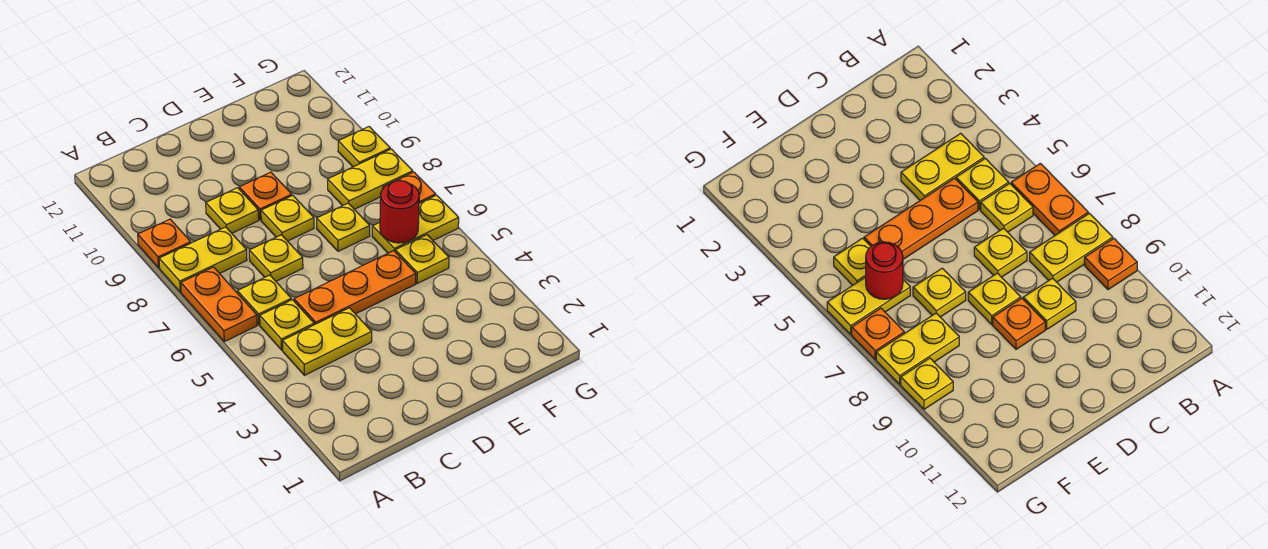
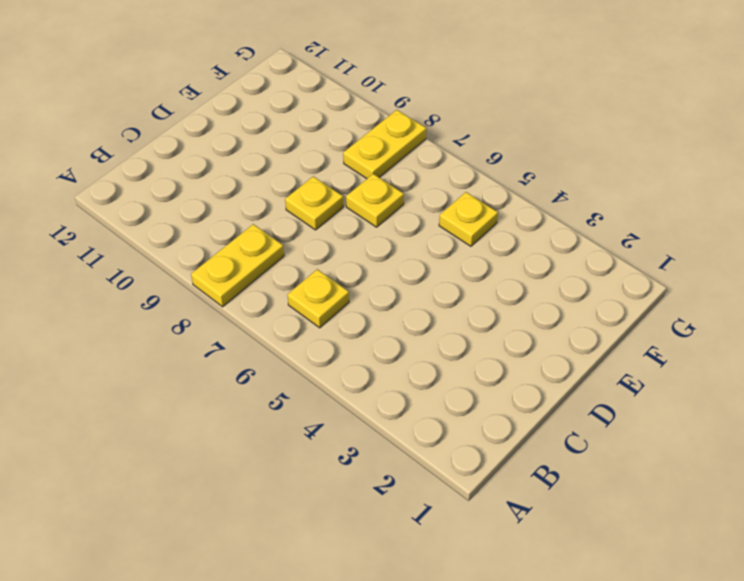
none -> orange 1x2 plate [181,267,257,342]
none -> orange 1x1 plate [138,219,191,268]
none -> yellow 1x2 plate [282,308,372,375]

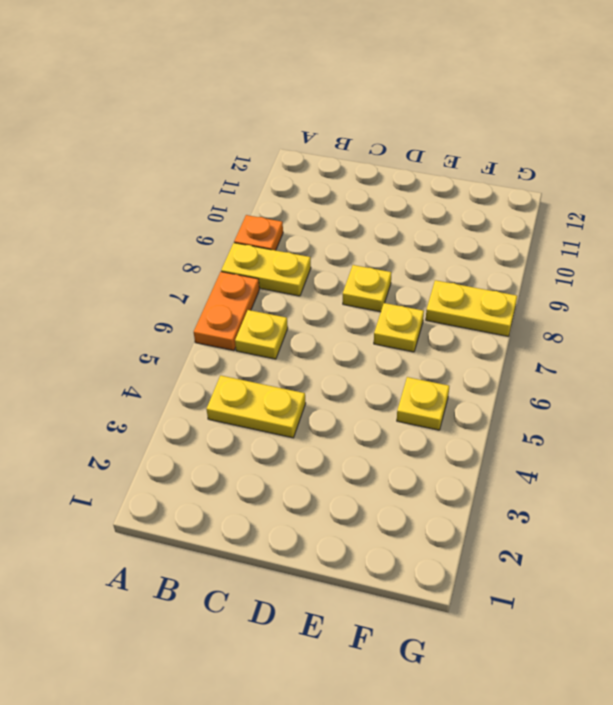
none -> yellow 1x1 plate [260,300,314,350]
none -> orange 1x3 plate [294,251,416,325]
none -> yellow 1x1 plate [249,235,303,281]

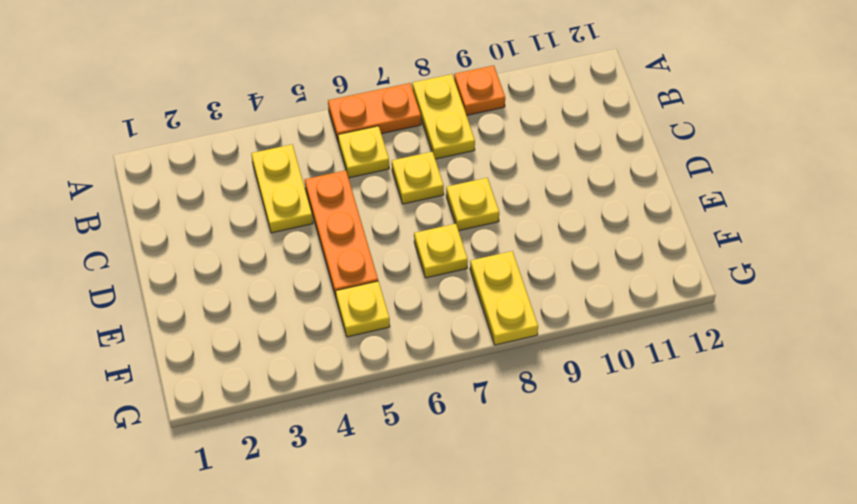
none -> yellow 1x1 plate [260,300,314,350]
none -> yellow 1x1 plate [206,188,259,233]
none -> orange 1x1 plate [239,172,292,220]

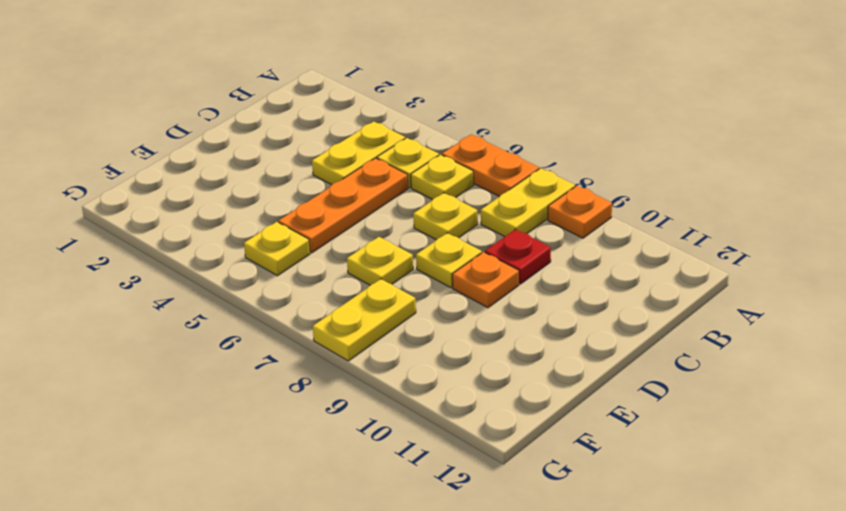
red 1x1 plate [485,229,551,284] -> yellow 1x1 plate [206,188,259,233]
none -> yellow 1x2 plate [372,195,459,253]
none -> orange 1x1 plate [383,172,436,203]
none -> yellow 1x1 plate [338,127,390,167]

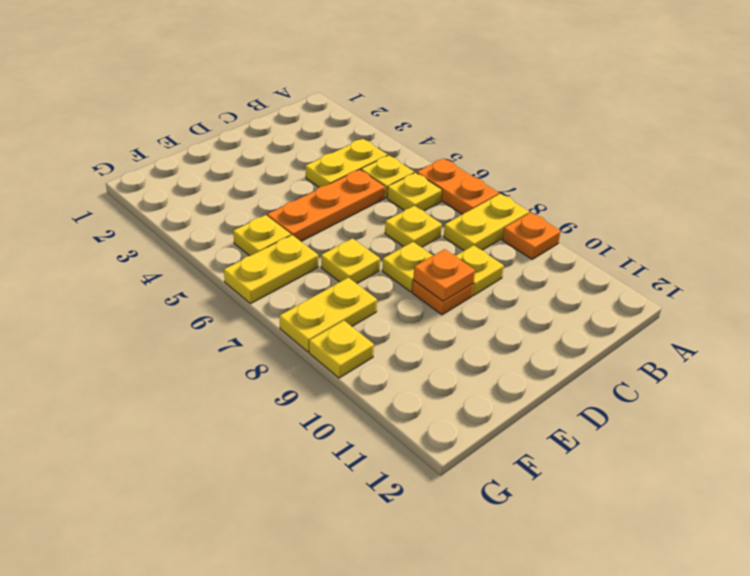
orange 1x1 plate [413,249,475,301] -> orange 1x1 plate moved to [383,172,436,203]
none -> red 1x1 round brick [380,181,419,243]

